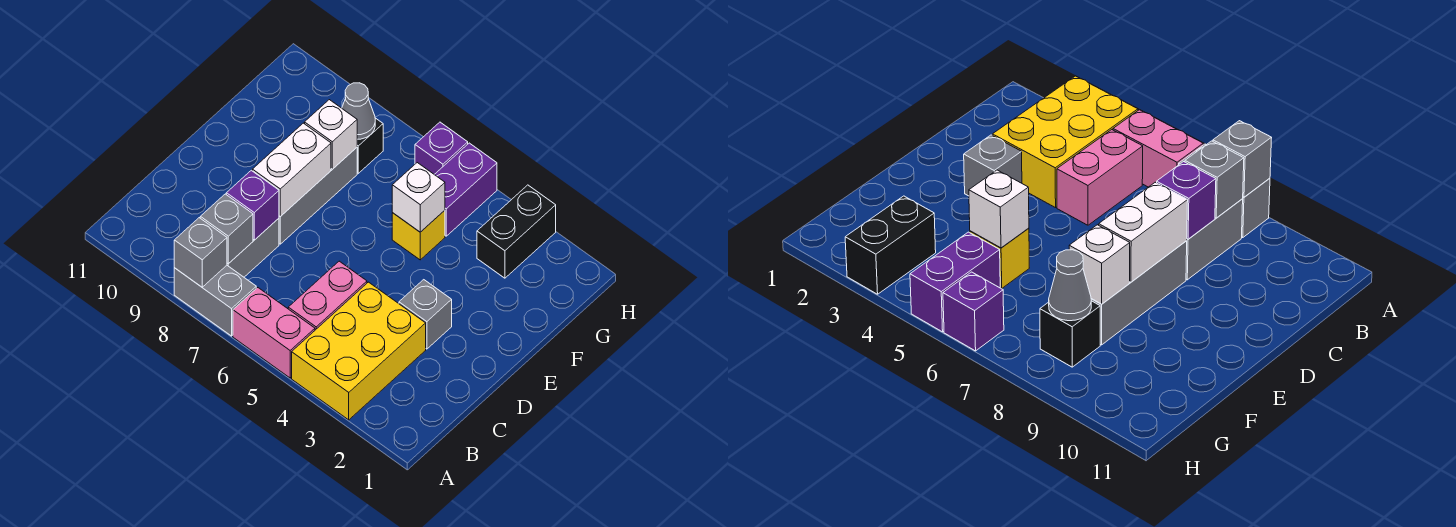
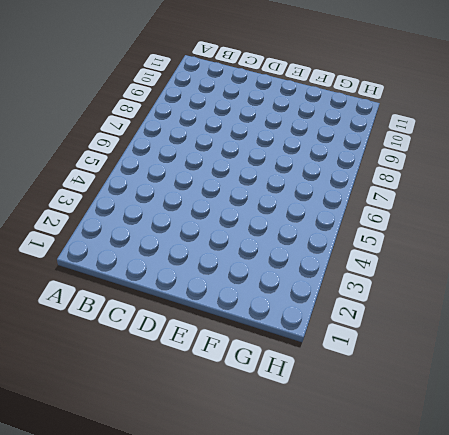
none -> yellow 2x3 brick [292,282,426,420]
none -> pink 1x2 brick [233,288,315,378]
none -> grey 1x2 brick [174,266,256,336]

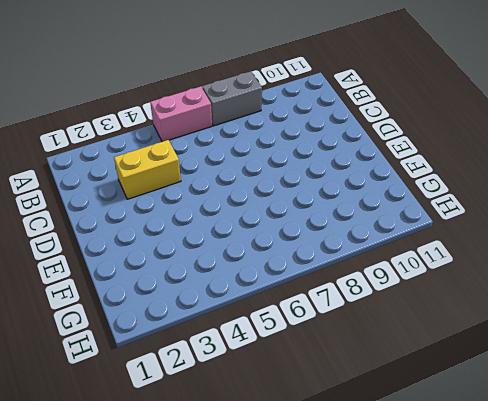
yellow 1x2 brick [114,140,181,199] -> yellow 2x3 brick [292,282,426,420]
none -> pink 1x2 brick [288,261,367,330]
none -> grey 1x2 brick [227,218,279,277]
none -> grey 1x1 brick [399,280,452,349]

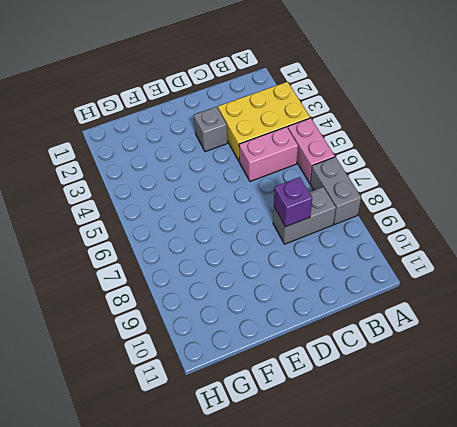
none -> grey 1x3 brick [279,148,357,244]
none -> yellow 1x1 brick [392,210,445,260]
none -> black 1x2 brick [477,185,556,278]

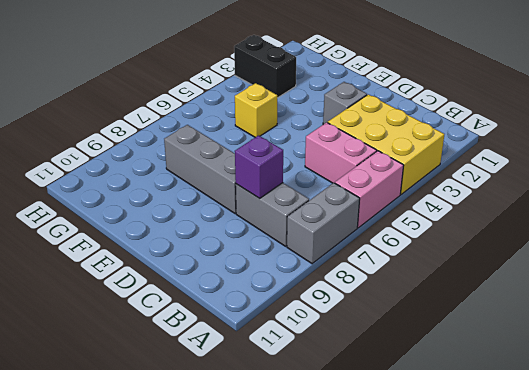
none -> purple 1x2 brick [434,143,497,236]
none -> black 1x1 brick [357,118,383,173]
none -> purple 1x1 brick [415,122,468,174]

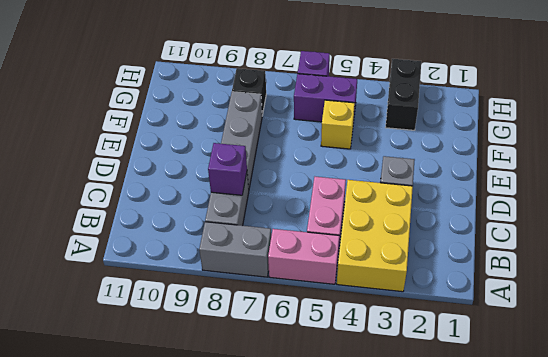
purple 1x2 brick [294,74,357,122] -> purple 1x2 brick turned to [434,143,497,236]
none -> grey 1x1 brick [174,218,227,287]
none -> grey 1x1 brick [200,194,253,264]
none -> white 1x2 brick [252,123,331,217]

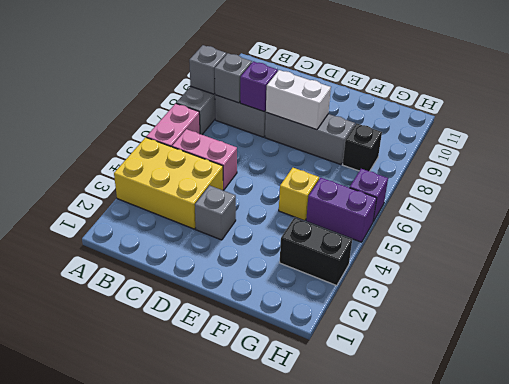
none -> white 1x1 brick [392,163,445,232]
none -> white 1x1 brick [305,100,357,169]
none -> grey 1x1 cone [342,83,375,139]

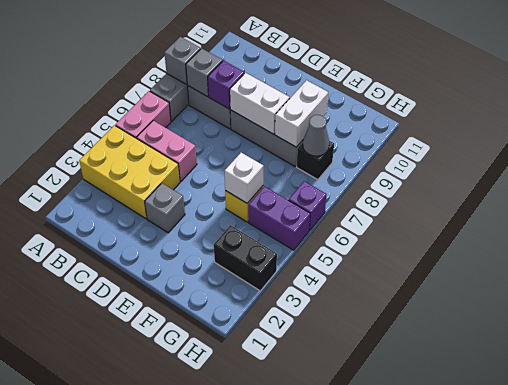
white 1x2 brick [275,80,328,147] -> white 1x1 brick [305,100,357,169]

